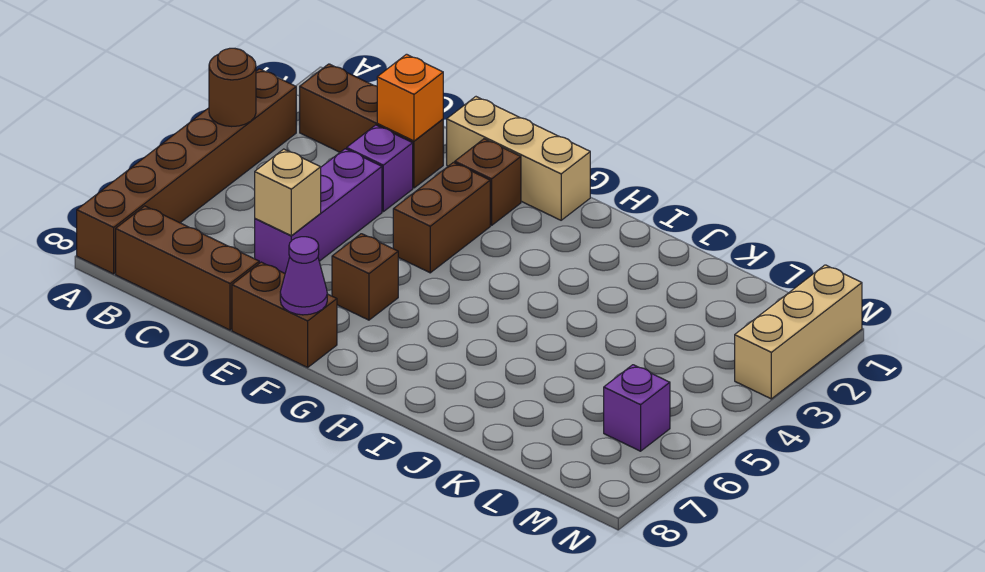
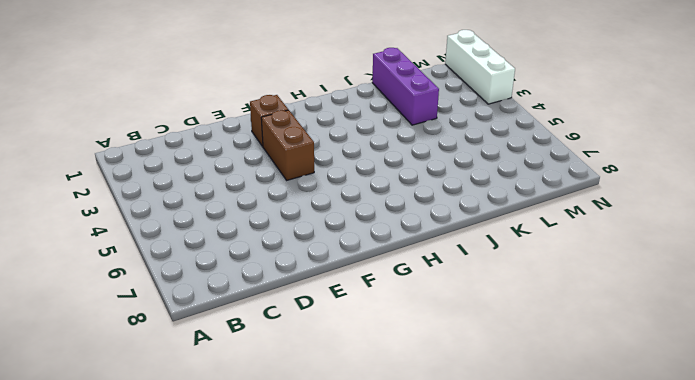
purple 1x3 brick [372,48,439,125] -> purple 1x3 brick moved to [255,149,382,273]
white 1x3 brick [445,30,515,104] -> tan 1x3 brick [735,265,862,399]
none -> brown 1x6 brick [77,69,296,274]
none -> brown 1x3 brick [300,64,443,188]
none -> brown 1x3 brick [116,206,259,330]

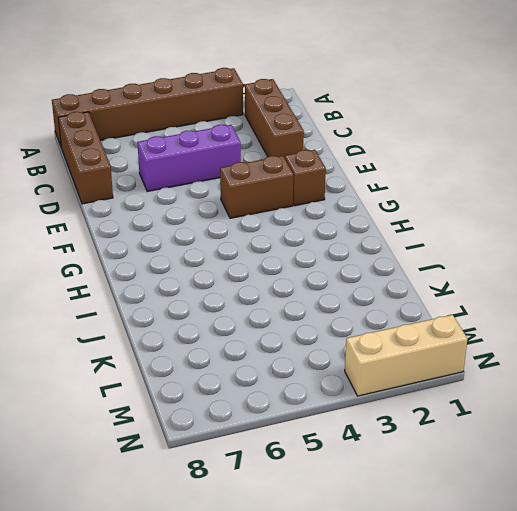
none -> purple 1x1 brick [347,125,413,212]
none -> tan 1x3 brick [447,97,590,220]
none -> brown 1x2 brick [232,262,337,367]

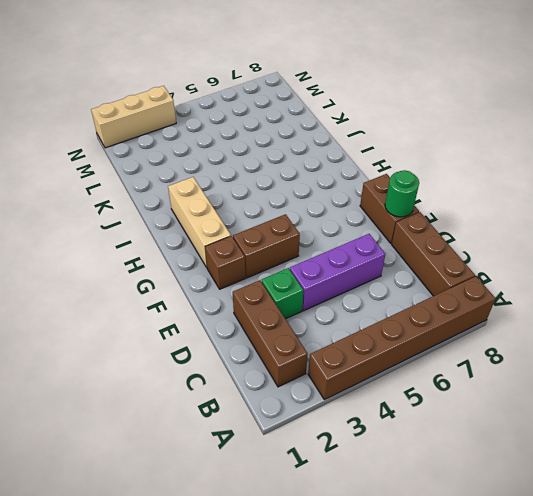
green 1x1 brick [262,268,303,319] -> purple 1x1 brick [347,125,413,212]
green 1x1 round brick [385,170,419,217] -> none
tan 1x3 brick [168,177,231,267] -> tan 1x3 brick moved to [447,97,590,220]
none -> brown 1x1 brick [332,234,398,320]
none -> purple 1x1 brick [604,365,670,451]
none -> brown 1x1 round brick [209,48,256,127]

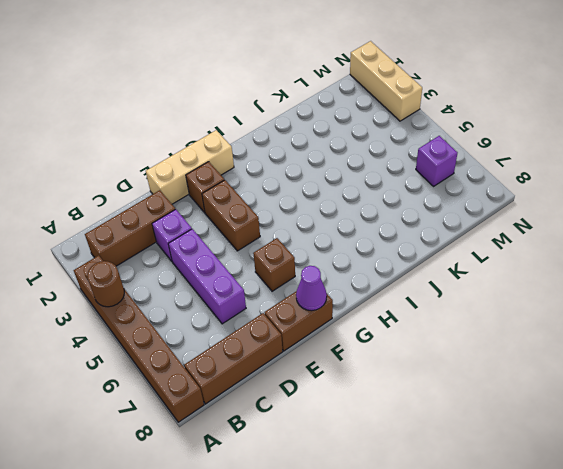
none -> orange 1x1 brick [377,54,443,141]
none -> tan 1x1 brick [255,149,321,236]

